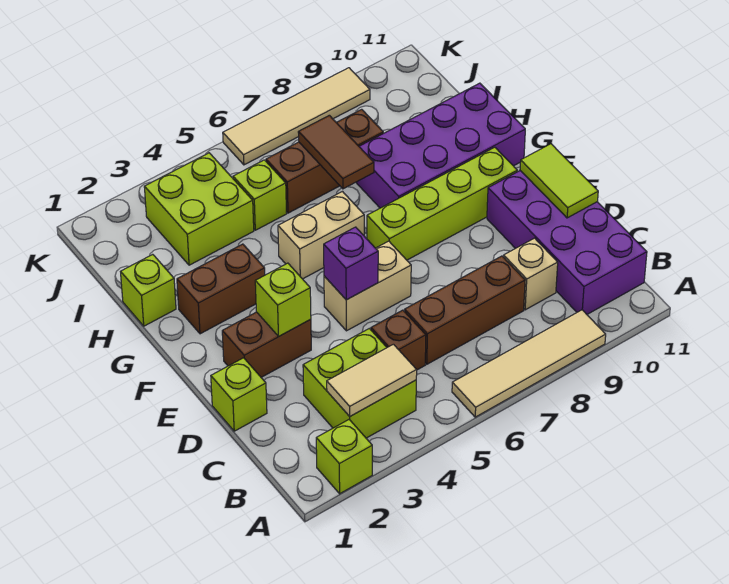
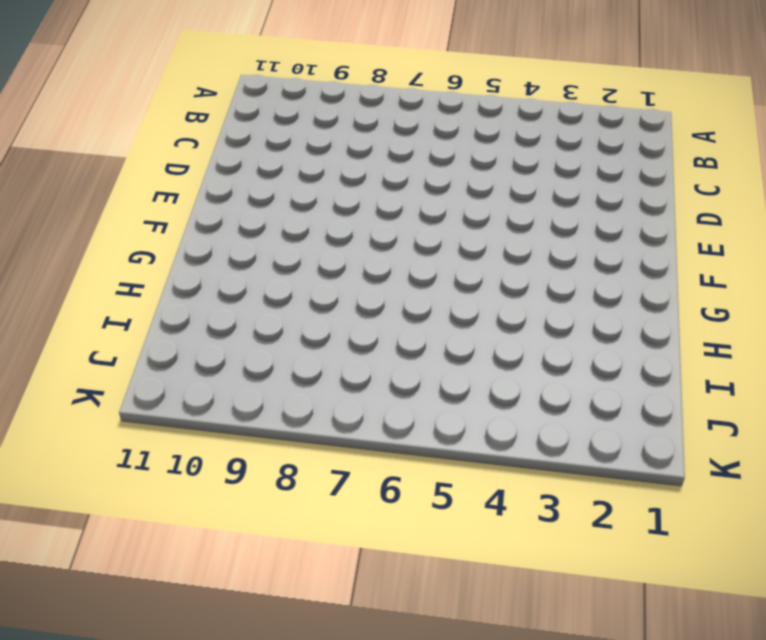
none -> lime 1x1 brick [316,420,372,494]
none -> tan 1x4 tile [452,310,606,417]
none -> lime 2x2 brick [303,328,416,438]

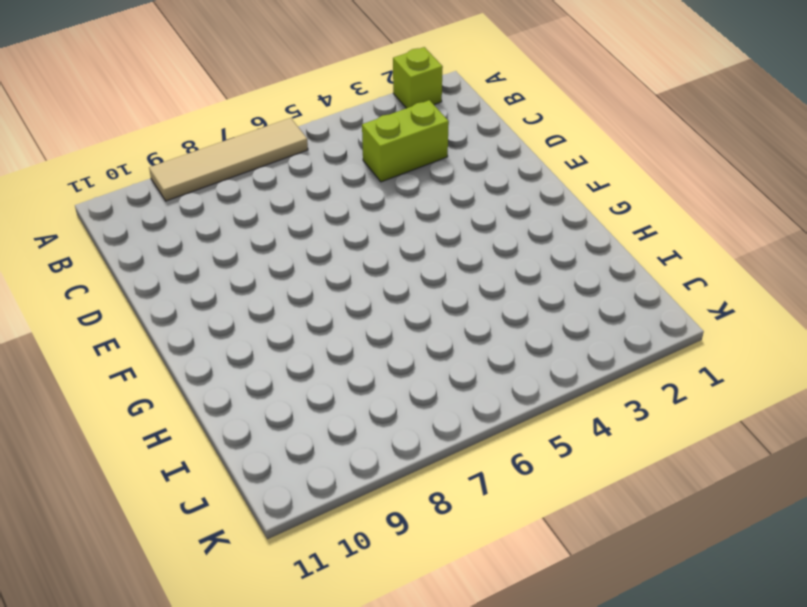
lime 1x2 brick [362,100,449,182] -> lime 2x2 brick [303,328,416,438]
none -> purple 2x4 brick [487,171,647,314]
none -> brown 1x1 brick [371,310,426,370]
none -> brown 1x3 brick [405,256,525,364]

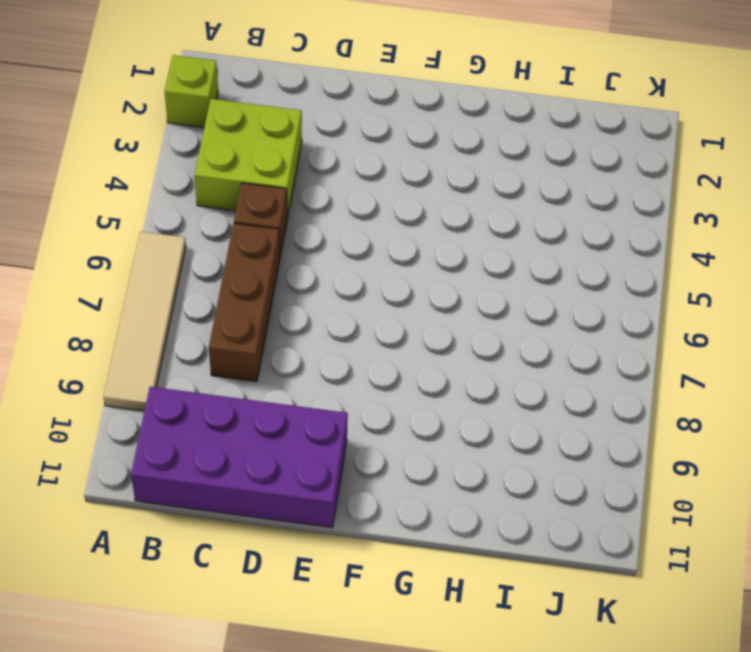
none -> tan 1x1 brick [504,238,558,310]
none -> lime 1x1 brick [211,358,267,431]
none -> brown 1x2 brick [222,312,311,377]

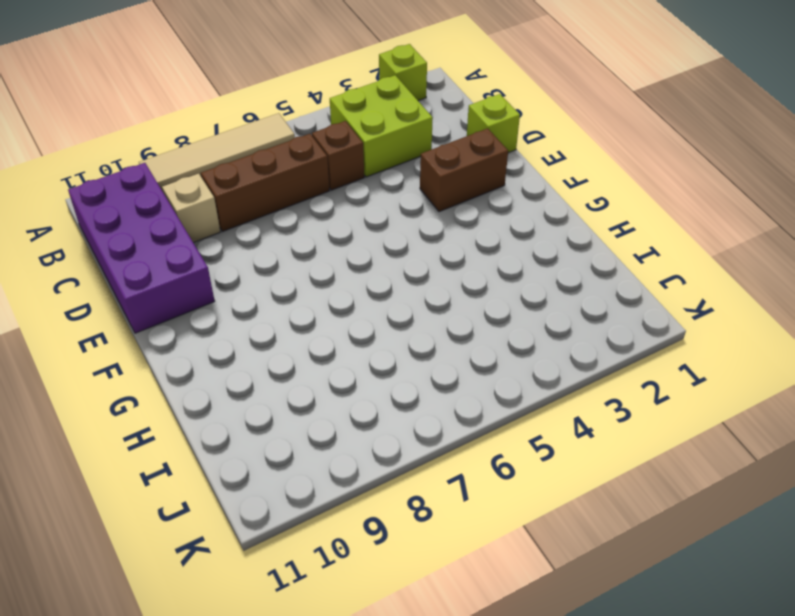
none -> tan 1x2 brick [324,241,411,331]
none -> lime 1x4 brick [367,147,517,260]
none -> brown 1x2 brick [177,244,265,334]

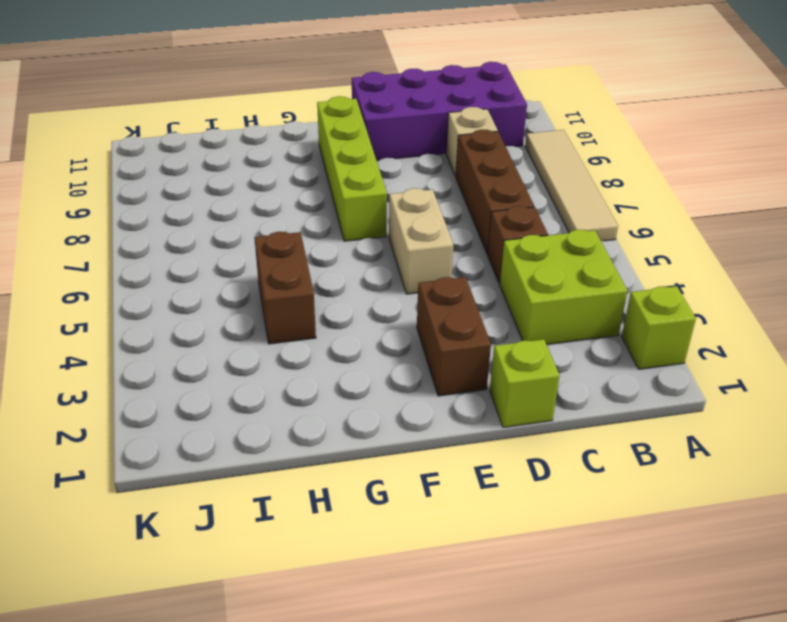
brown 1x2 brick [254,232,316,344] -> brown 1x2 brick moved to [177,244,265,334]
none -> tan 1x2 brick [278,192,364,279]
none -> purple 2x4 brick [356,83,525,208]
none -> lime 1x1 brick [121,254,176,326]

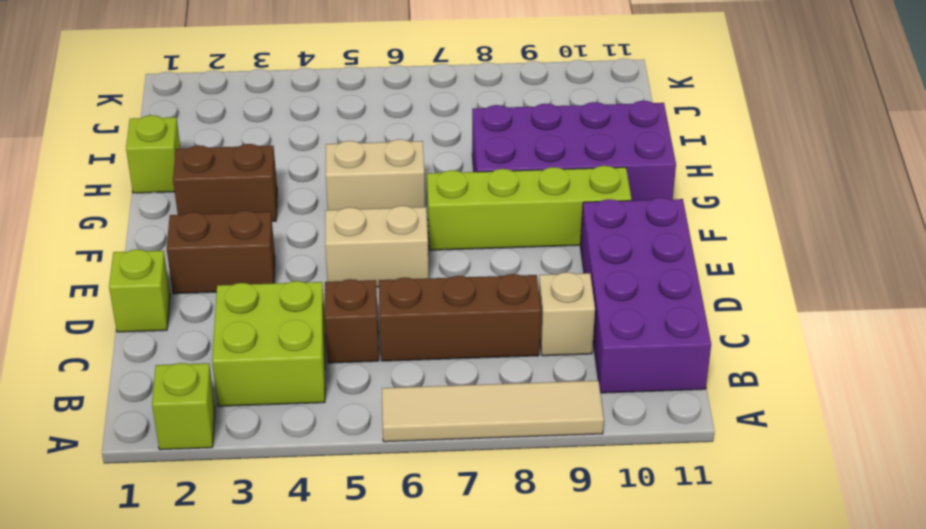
none -> lime 2x2 brick [144,153,254,265]
none -> lime 1x1 brick [233,160,287,230]
none -> brown 1x3 brick [266,109,383,213]

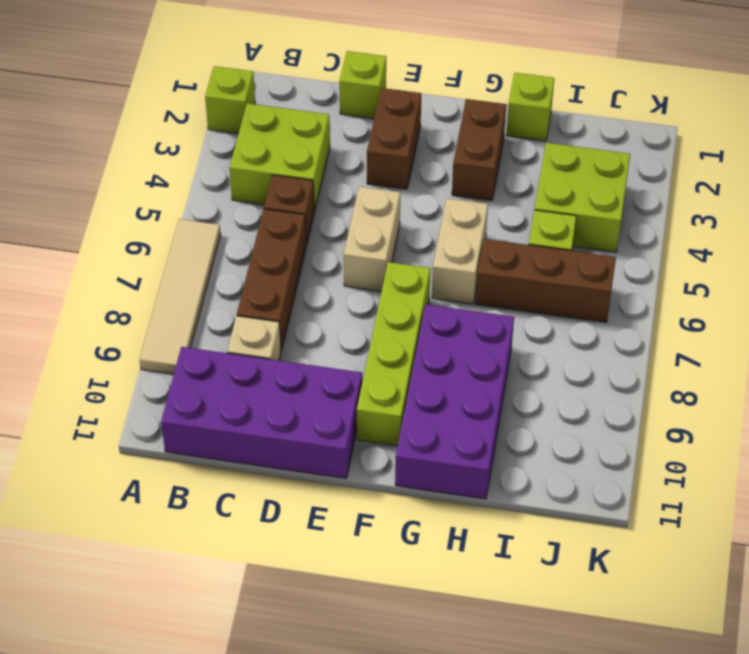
brown 1x3 brick [476,239,616,322] -> brown 1x3 brick turned to [266,109,383,213]
none -> tan 1x4 tile [223,68,370,165]
none -> tan 1x2 tile [327,344,417,416]
none -> lime 1x2 tile [520,144,598,218]

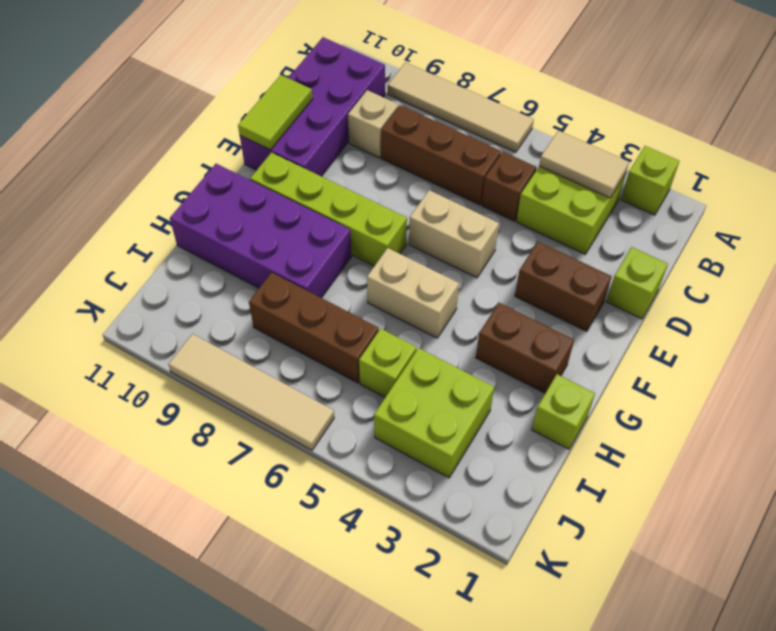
none -> lime 1x1 brick [255,263,311,336]
none -> purple 1x1 brick [324,227,378,300]
none -> brown 1x2 tile [298,115,374,189]

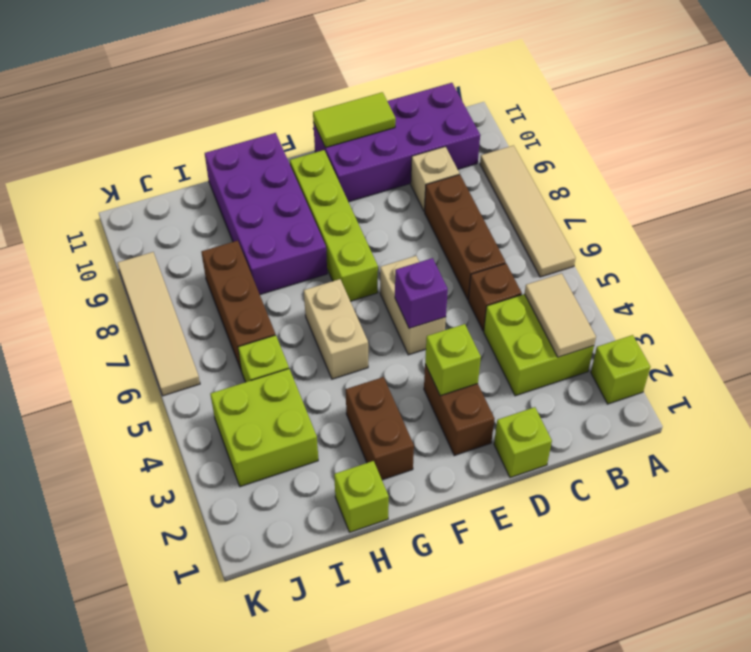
none -> brown 1x2 tile [298,115,374,189]

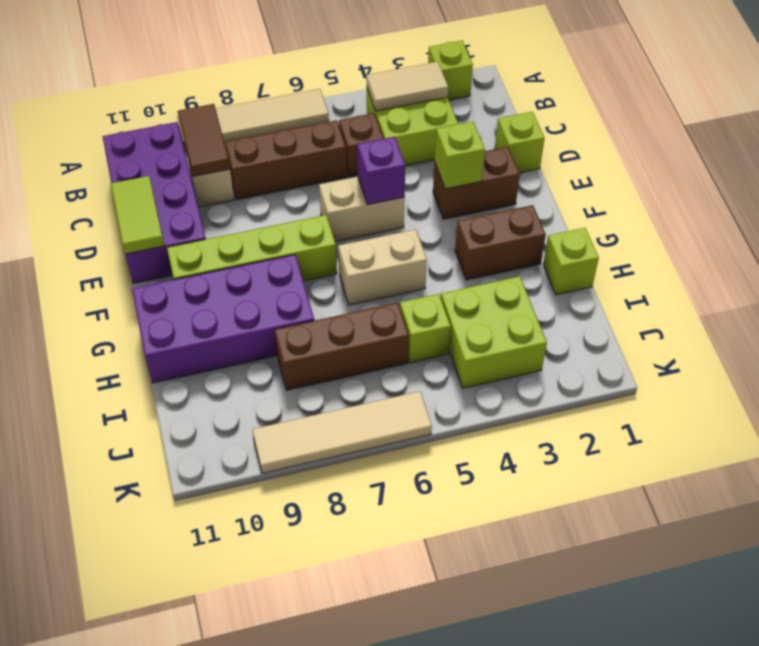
brown 1x2 tile [178,104,230,176] -> brown 1x2 tile moved to [298,115,374,189]

